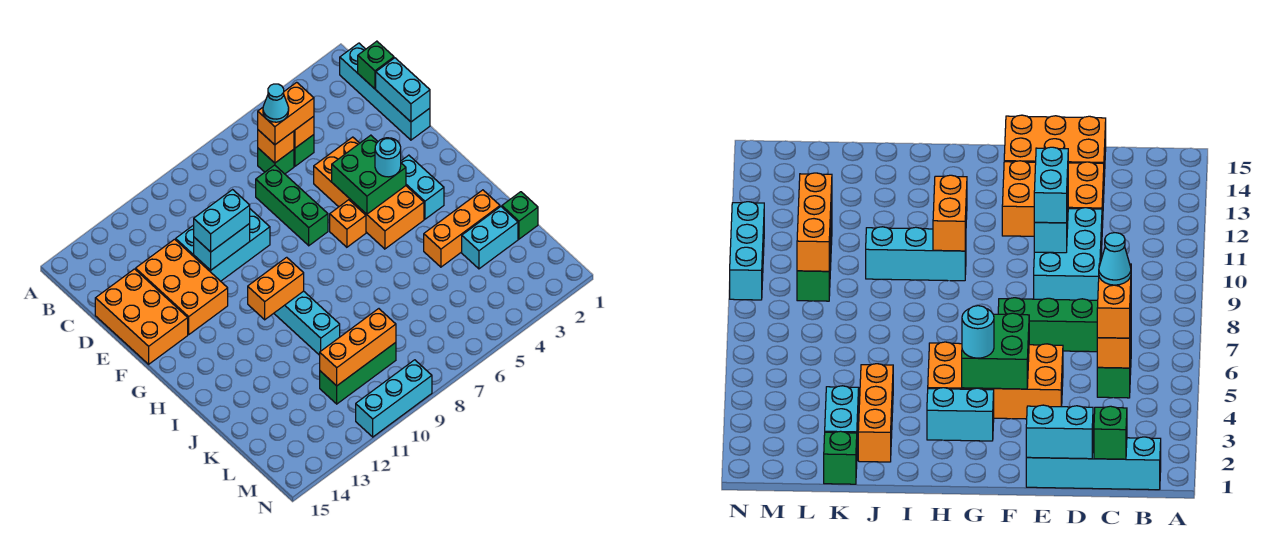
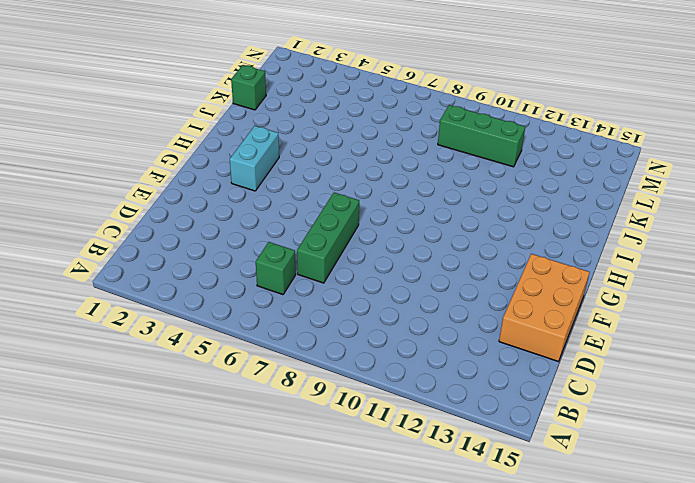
none -> cyan 1x4 brick [340,43,430,140]
none -> green 1x1 brick [294,135,314,166]
none -> cyan 2x3 brick [176,209,270,281]

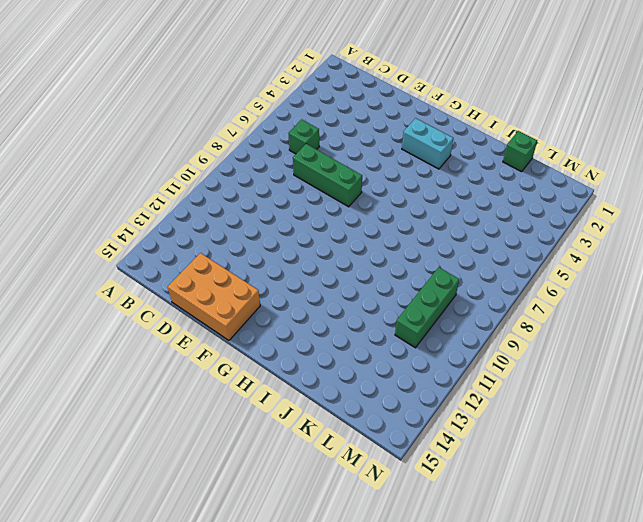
none -> cyan 1x4 brick [340,43,430,140]
none -> green 1x1 brick [294,135,314,166]
none -> cyan 2x3 brick [176,209,270,281]

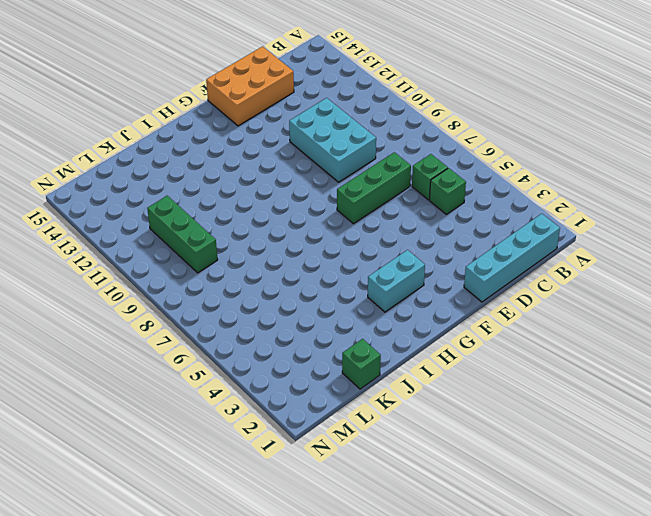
none -> orange 2x3 brick [136,239,228,334]
none -> orange 2x4 brick [314,137,424,249]
none -> orange 1x1 brick [330,200,366,247]

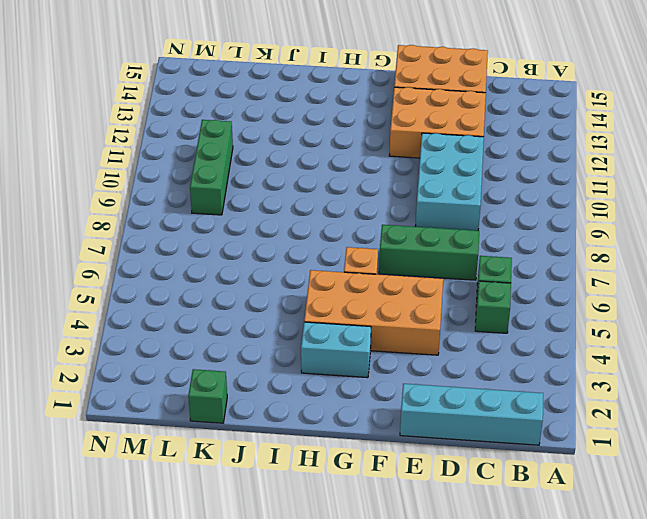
none -> cyan 1x3 brick [274,291,340,355]
none -> orange 1x3 brick [424,190,500,267]
none -> cyan 1x2 brick [462,207,518,269]

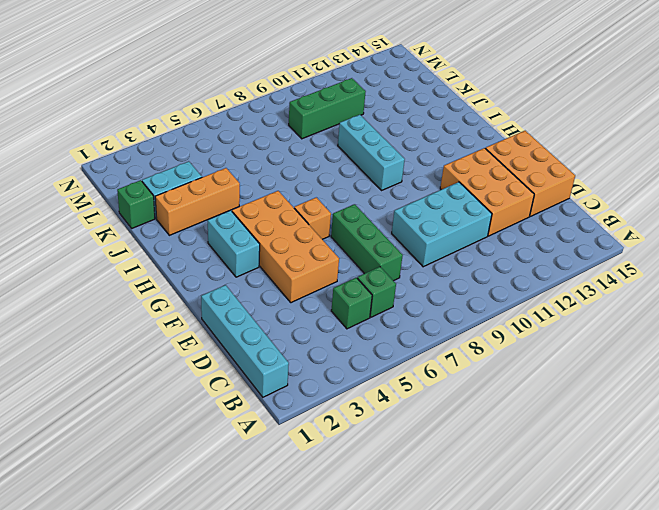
none -> cyan 1x3 brick [356,360,432,437]
none -> green 1x1 brick [358,41,394,89]
none -> orange 1x1 brick [294,116,314,148]

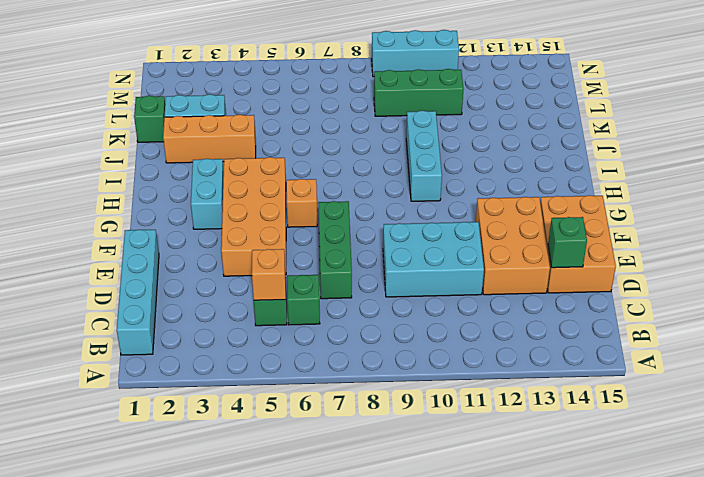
green 1x1 brick [548,217,587,268] -> green 1x1 brick moved to [358,41,394,89]
none -> orange 1x1 brick [258,130,294,163]
none -> cyan 1x2 brick [376,58,430,122]
none -> cyan 1x2 brick [194,224,250,270]

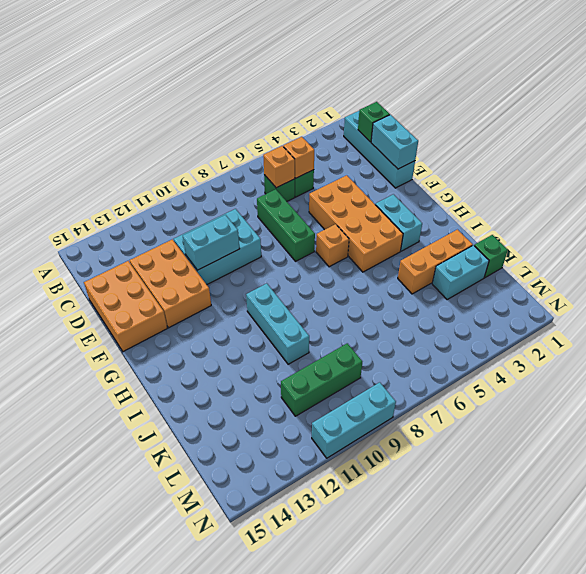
none -> green 2x2 brick [332,135,406,214]
none -> orange 1x2 brick [248,257,304,320]
none -> orange 1x3 brick [320,309,396,386]

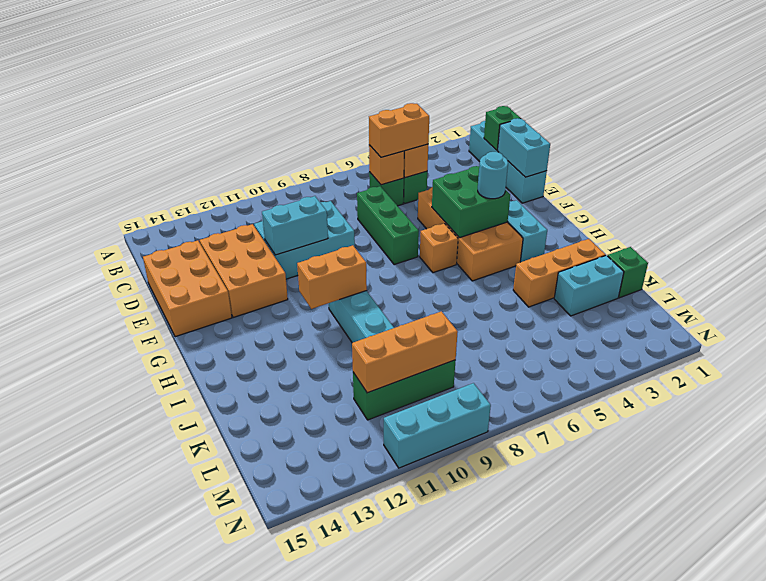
none -> cyan 1x2 brick [194,190,250,252]
none -> cyan 1x1 cone [263,84,289,122]

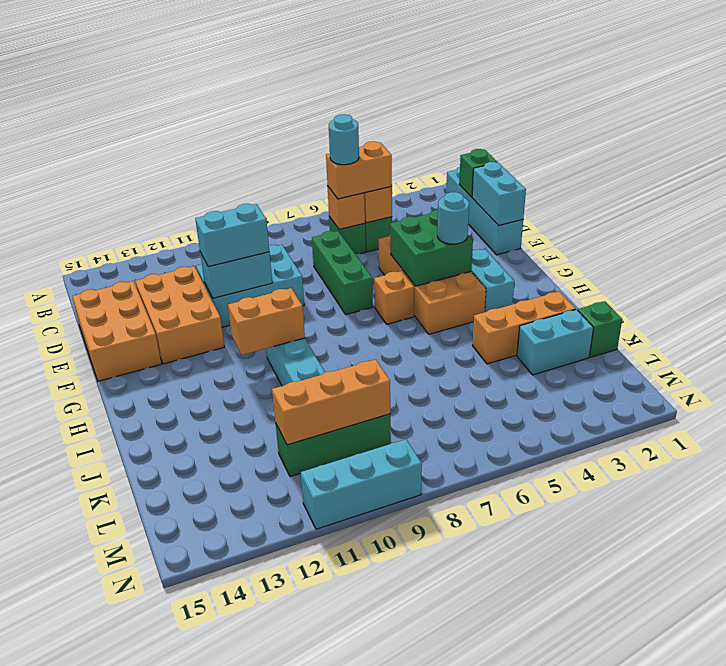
cyan 1x1 round brick [329,114,359,165] -> cyan 1x1 cone [263,84,289,122]

